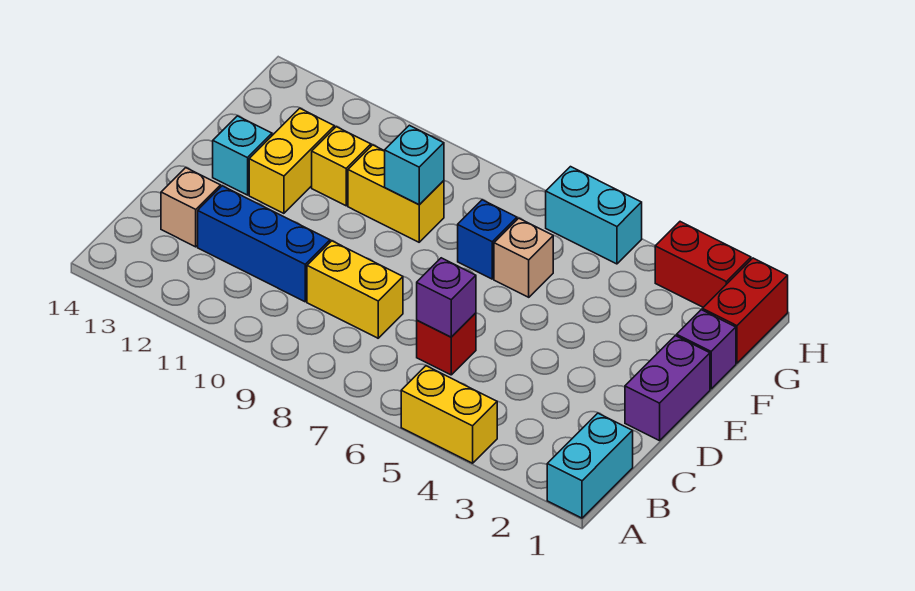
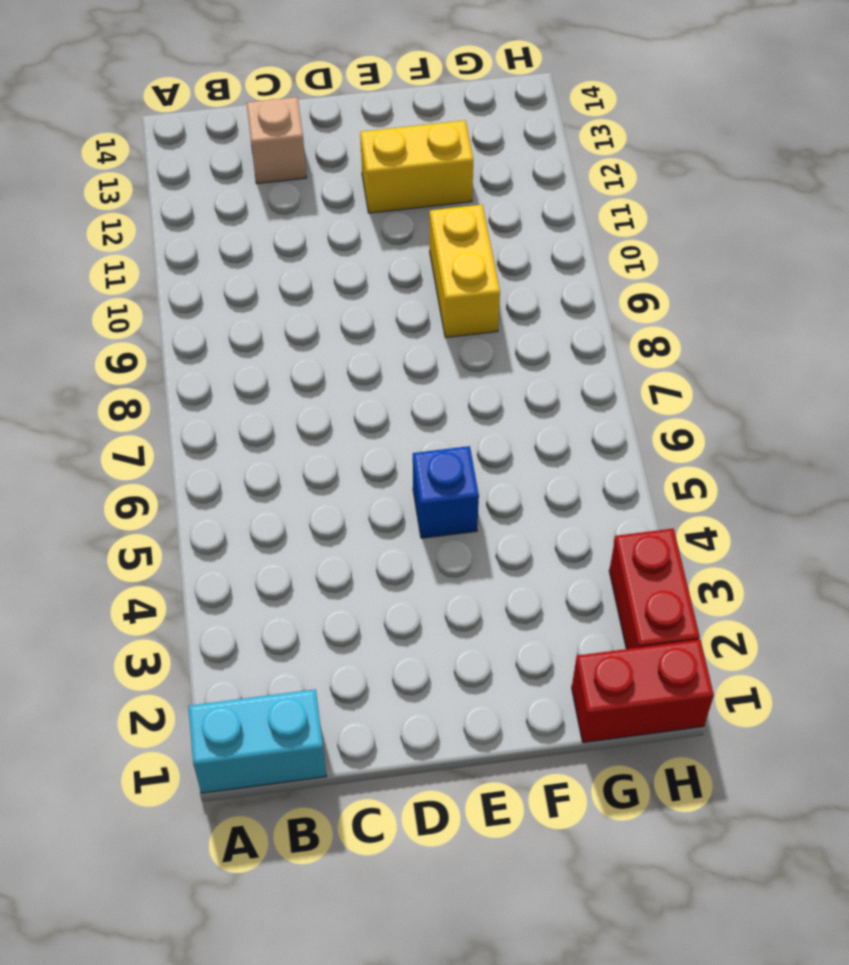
blue 1x1 brick [413,446,479,538] -> blue 1x1 brick moved to [458,200,517,279]
none -> yellow 1x2 brick [401,366,497,463]
none -> red 1x1 brick [417,313,476,375]
none -> yellow 1x2 brick [307,241,403,338]

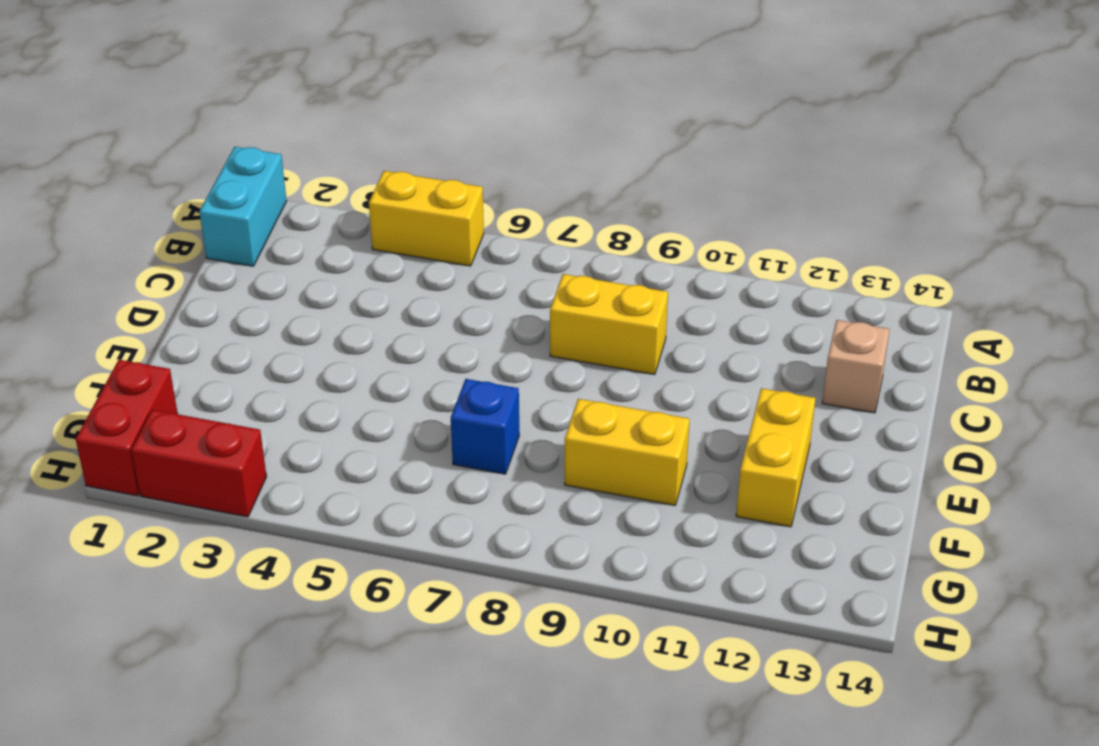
none -> red 1x1 brick [417,313,476,375]
none -> blue 1x3 brick [198,186,330,302]
none -> purple 1x2 brick [625,336,710,441]

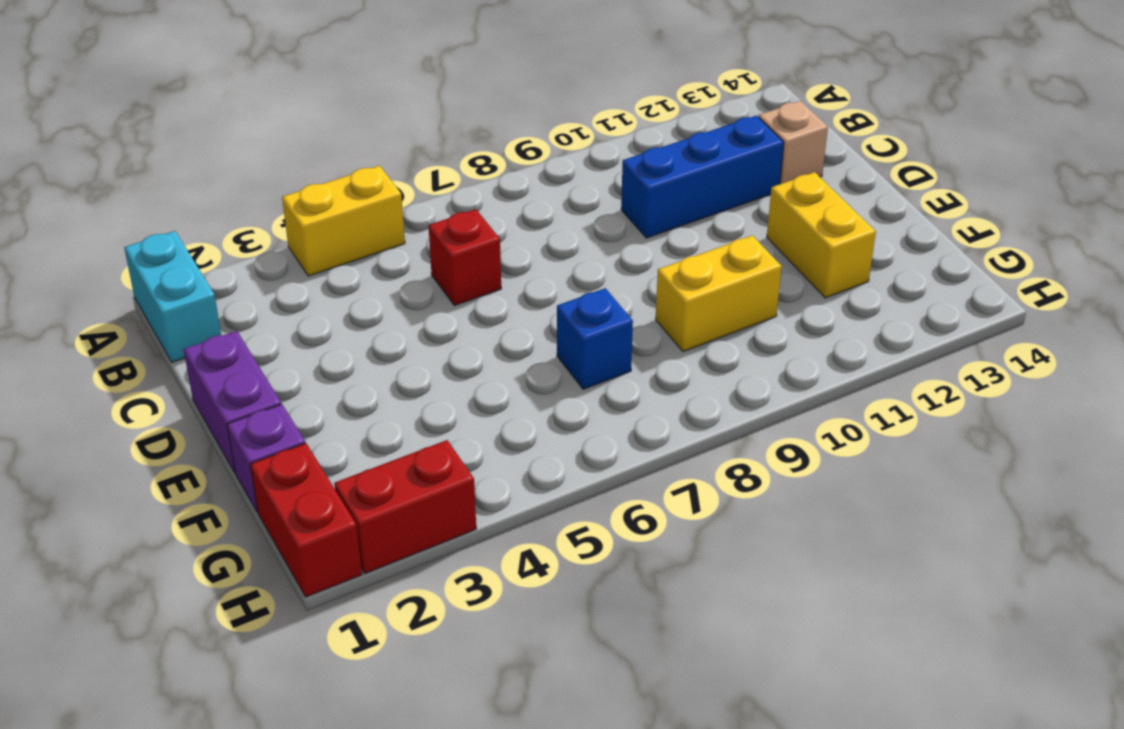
none -> yellow 1x2 brick [307,241,403,338]
none -> cyan 1x1 brick [213,116,272,195]
none -> tan 1x1 brick [494,218,553,297]

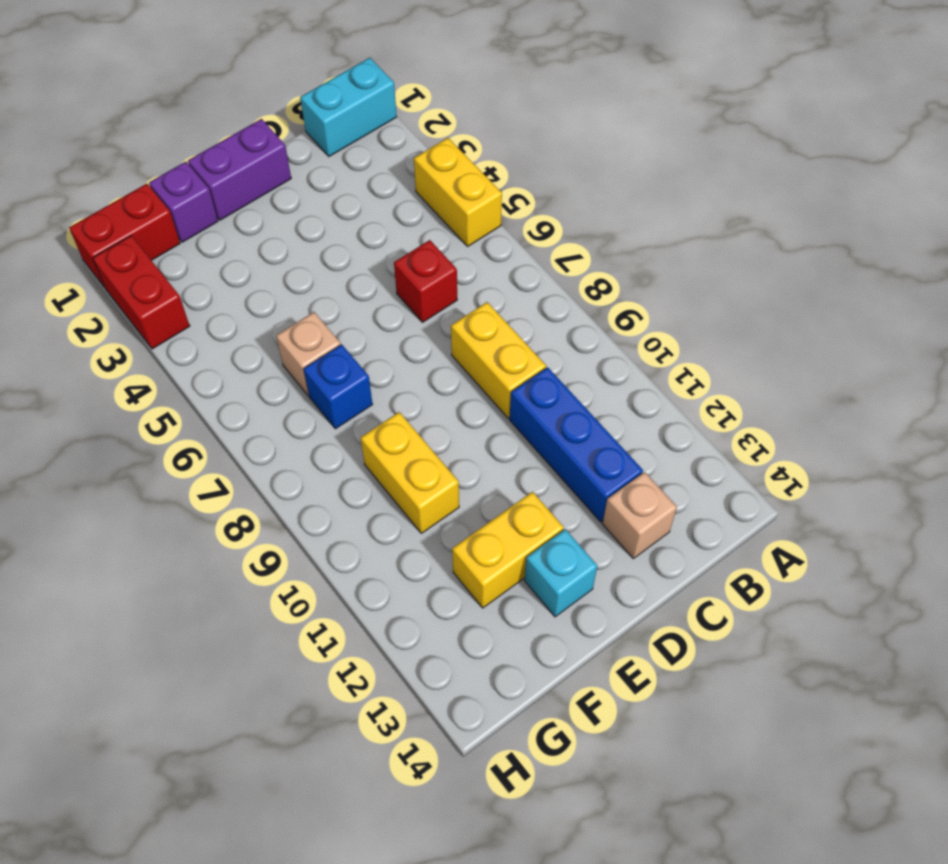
none -> yellow 1x1 brick [312,127,371,206]
none -> cyan 1x2 brick [546,167,642,264]
none -> purple 1x1 brick [417,258,476,337]

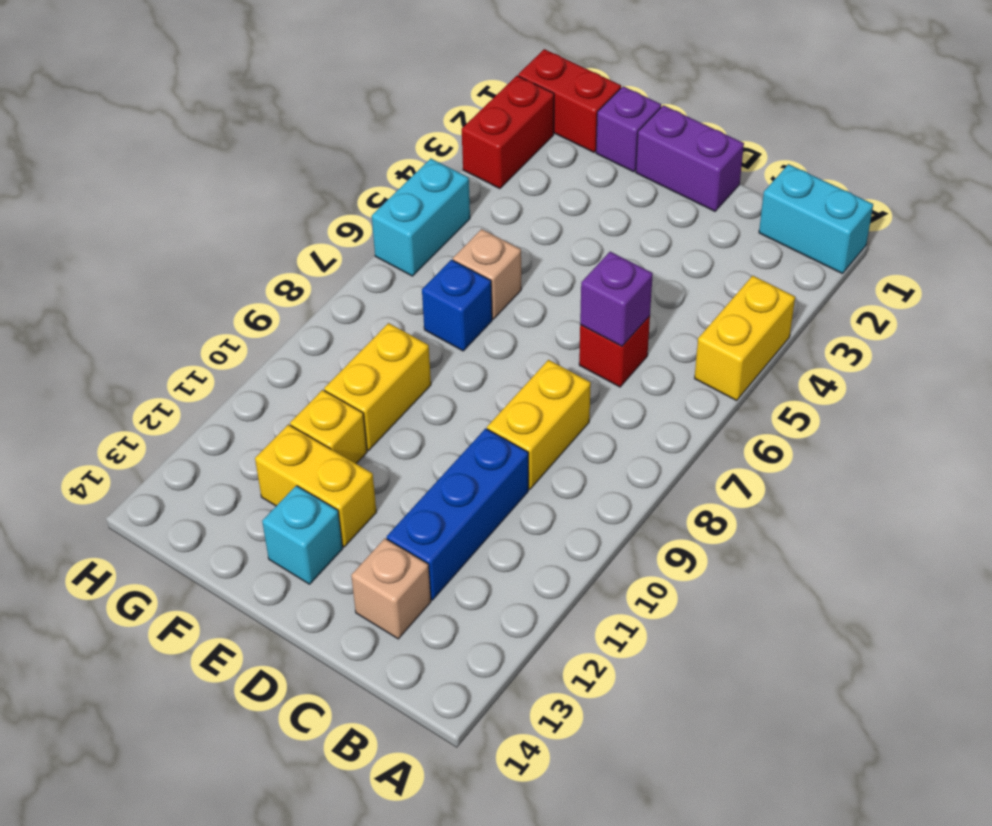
none -> cyan 1x1 brick [385,125,444,205]

